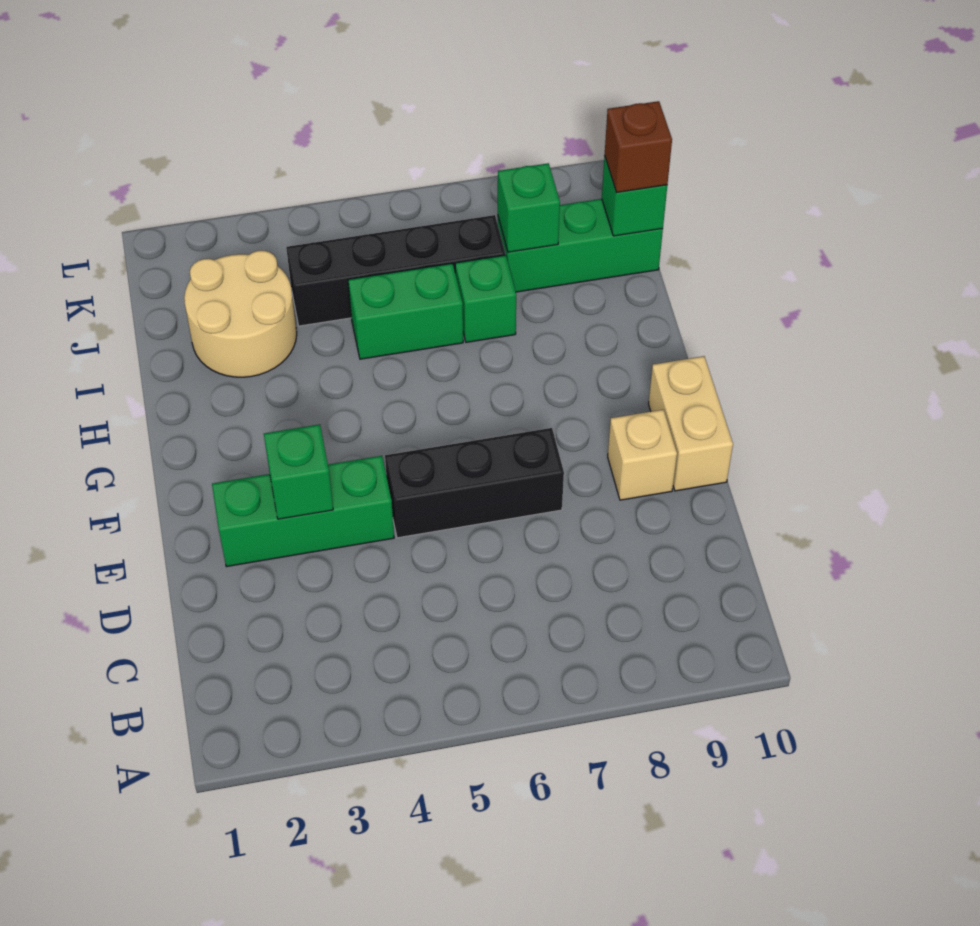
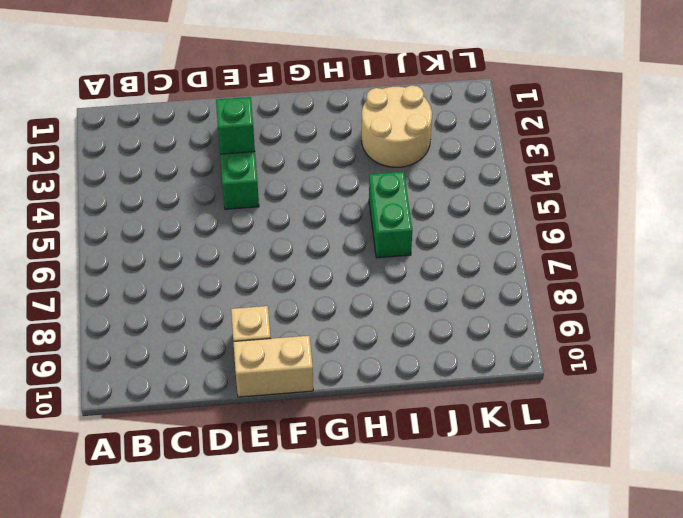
none -> black 1x3 brick [385,428,564,538]
none -> green 1x1 brick [455,255,516,342]
none -> black 1x4 brick [286,215,505,326]

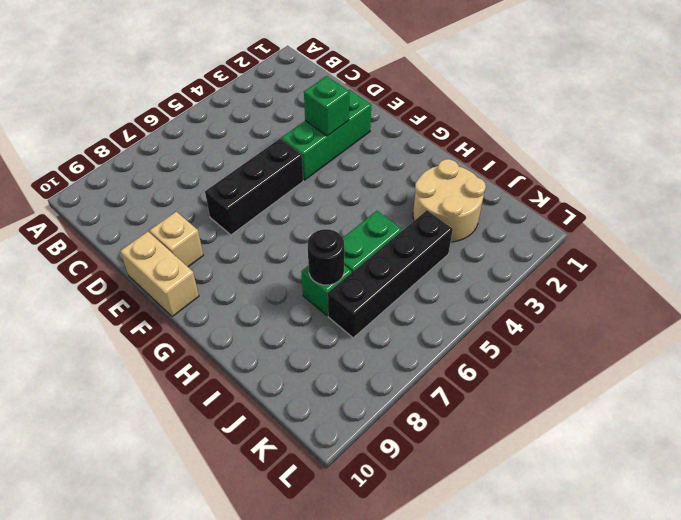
black 1x1 round brick [308,229,344,285] -> none
none -> green 1x3 brick [498,199,663,292]
none -> green 1x1 brick [498,163,560,252]
none -> green 1x1 brick [602,155,667,236]

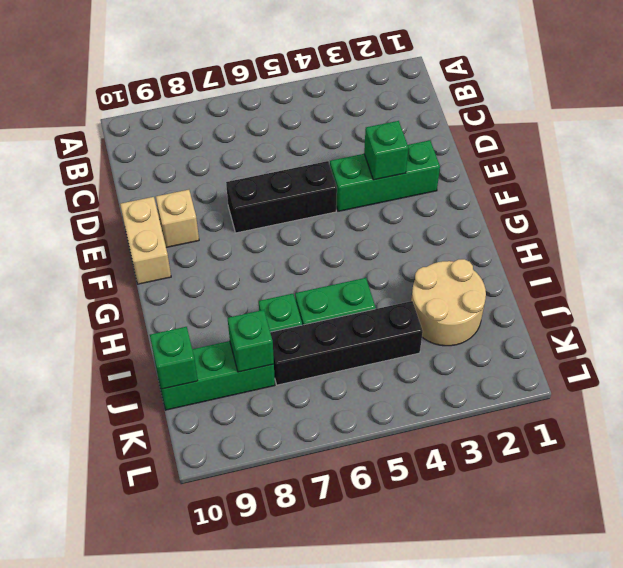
none -> brown 1x1 brick [605,101,672,193]

